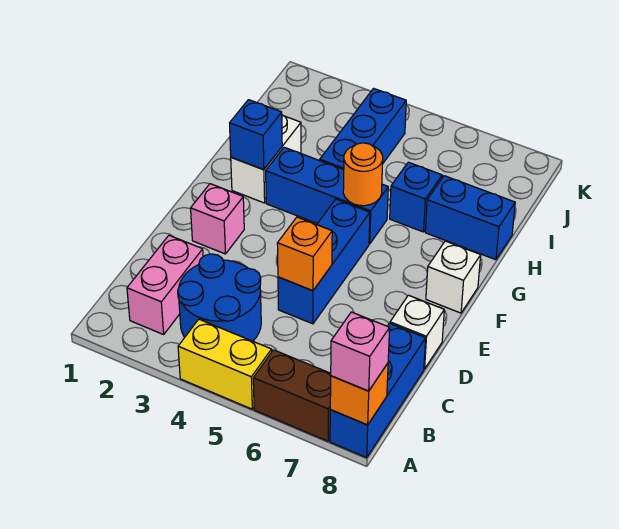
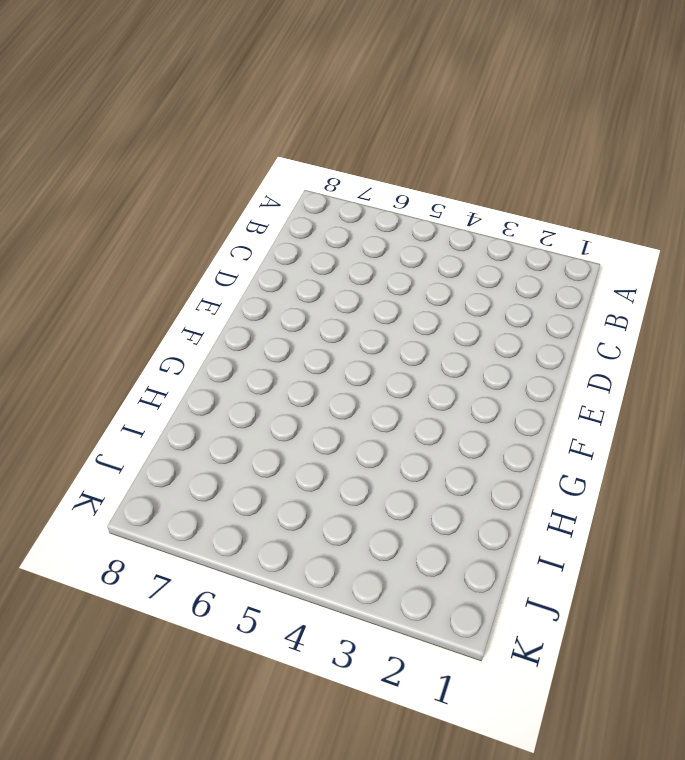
none -> yellow 1x2 brick [178,319,272,409]
none -> brown 1x2 brick [253,350,331,441]
none -> blue 1x3 brick [330,323,426,457]

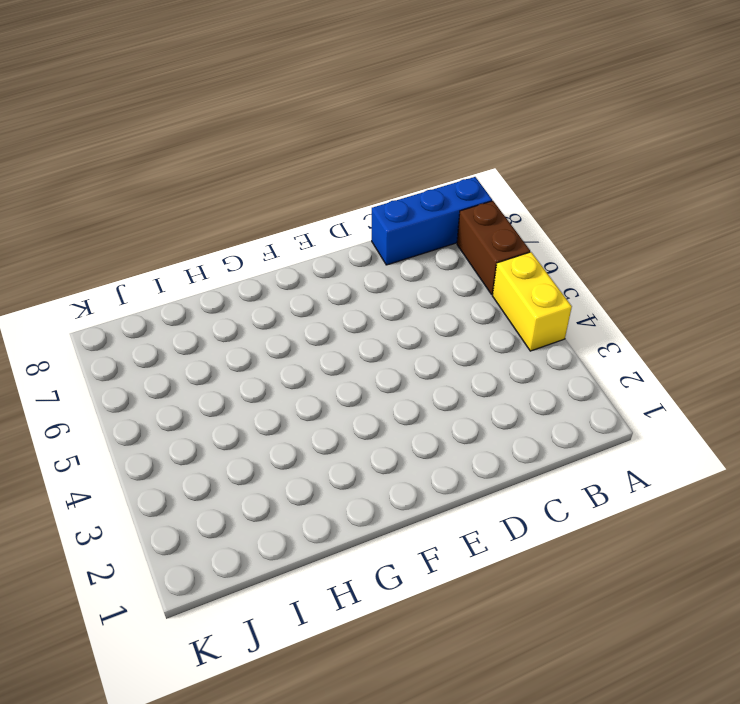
none -> pink 1x2 brick [127,235,203,335]
none -> blue 2x2 round brick [178,254,261,341]
none -> blue 1x3 brick [278,199,370,324]

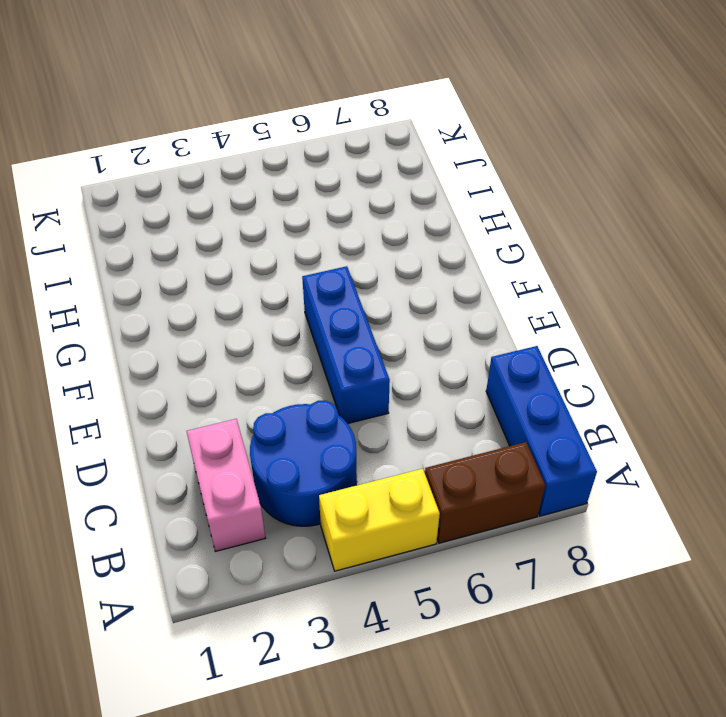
none -> white 1x1 brick [390,295,444,369]
none -> pink 1x1 brick [191,184,244,254]
none -> white 1x1 brick [426,241,481,313]

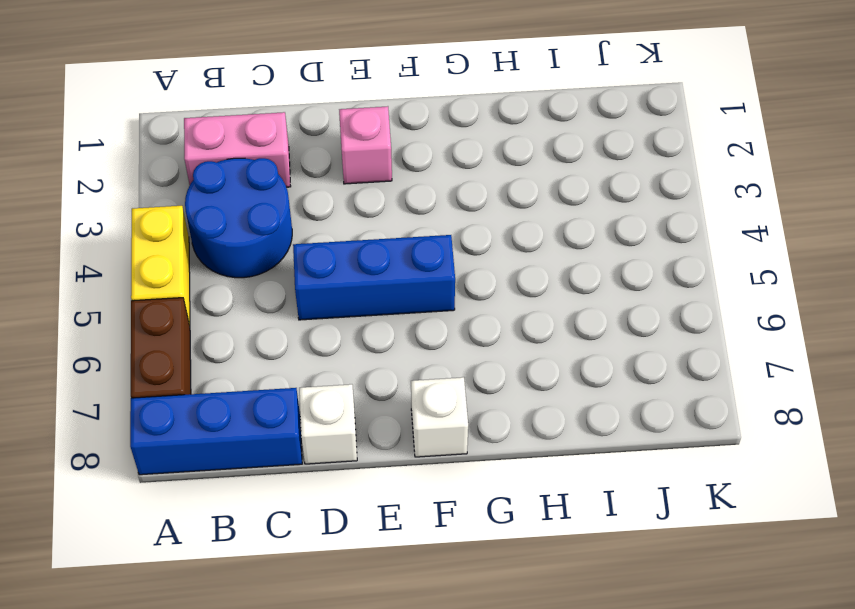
none -> white 1x2 brick [231,115,301,203]
none -> blue 1x3 brick [266,147,388,244]
none -> blue 1x3 brick [320,89,406,170]

